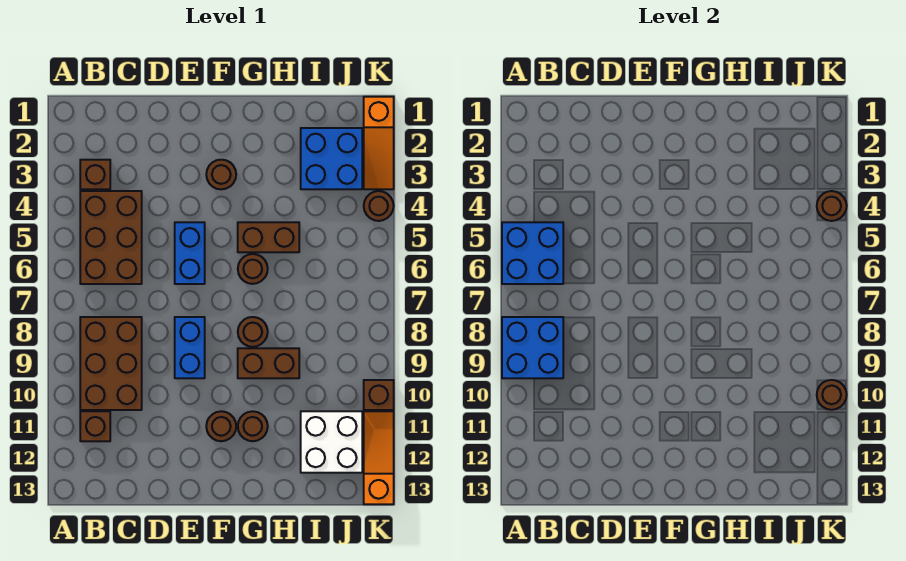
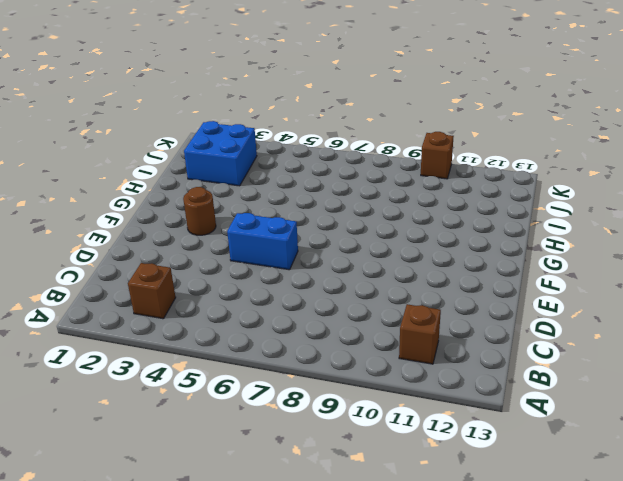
none -> brown 2x3 brick [80,191,142,284]
none -> brown 2x3 brick [80,317,142,410]
none -> blue 1x2 brick [175,317,205,378]

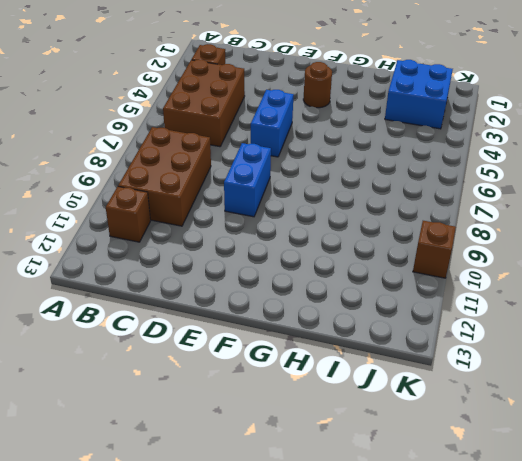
none -> brown 1x1 round brick [206,411,236,441]
none -> brown 1x2 brick [238,222,299,252]
none -> brown 1x1 round brick [238,254,268,284]

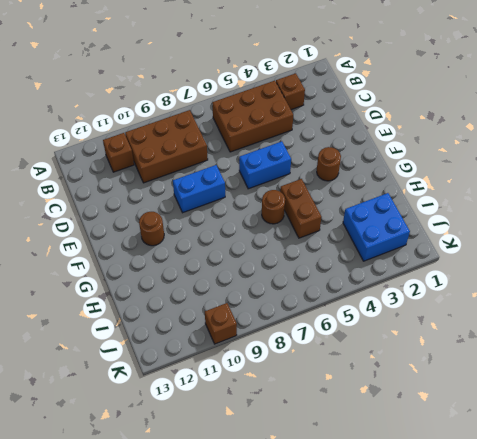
none -> brown 1x1 round brick [238,317,268,347]
none -> brown 1x2 brick [238,348,299,378]
none -> brown 1x1 round brick [238,411,268,441]

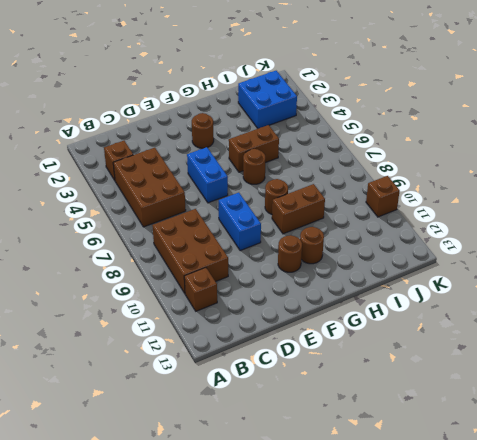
none -> white 2x2 brick [301,411,362,473]
none -> orange 1x3 slope [364,97,394,189]
none -> brown 1x1 round brick [364,191,394,221]

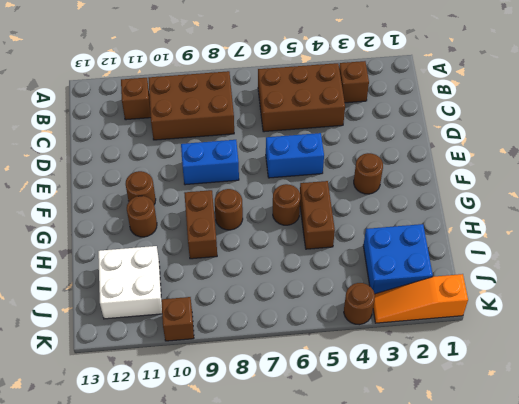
none -> orange 1x3 slope [364,411,394,504]
none -> blue 2x2 brick [502,222,563,284]
none -> blue 2x2 brick [502,317,563,378]

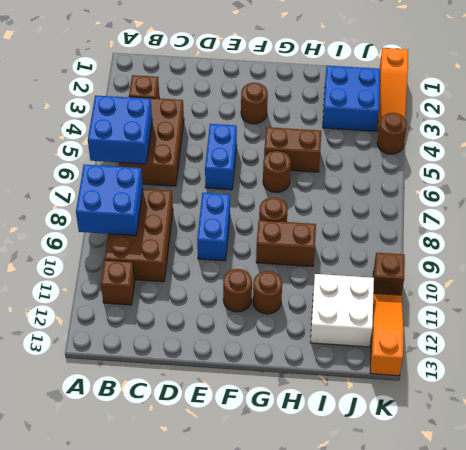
none -> brown 1x1 round brick [817,191,847,221]
none -> brown 1x1 round brick [817,380,847,410]

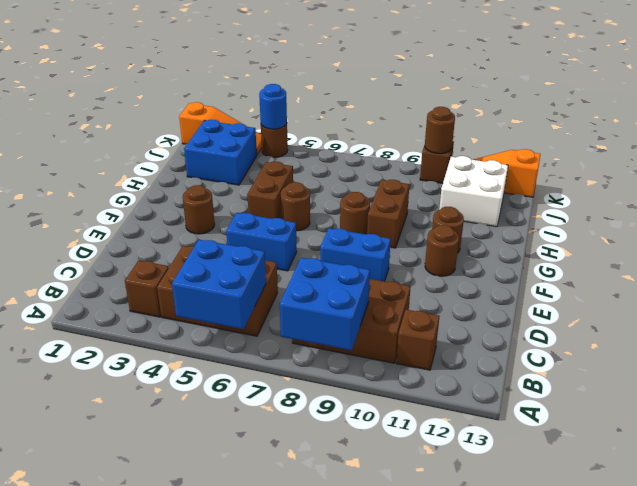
blue 1x1 round brick [259,84,287,129] -> brown 1x1 round brick [817,191,847,221]

